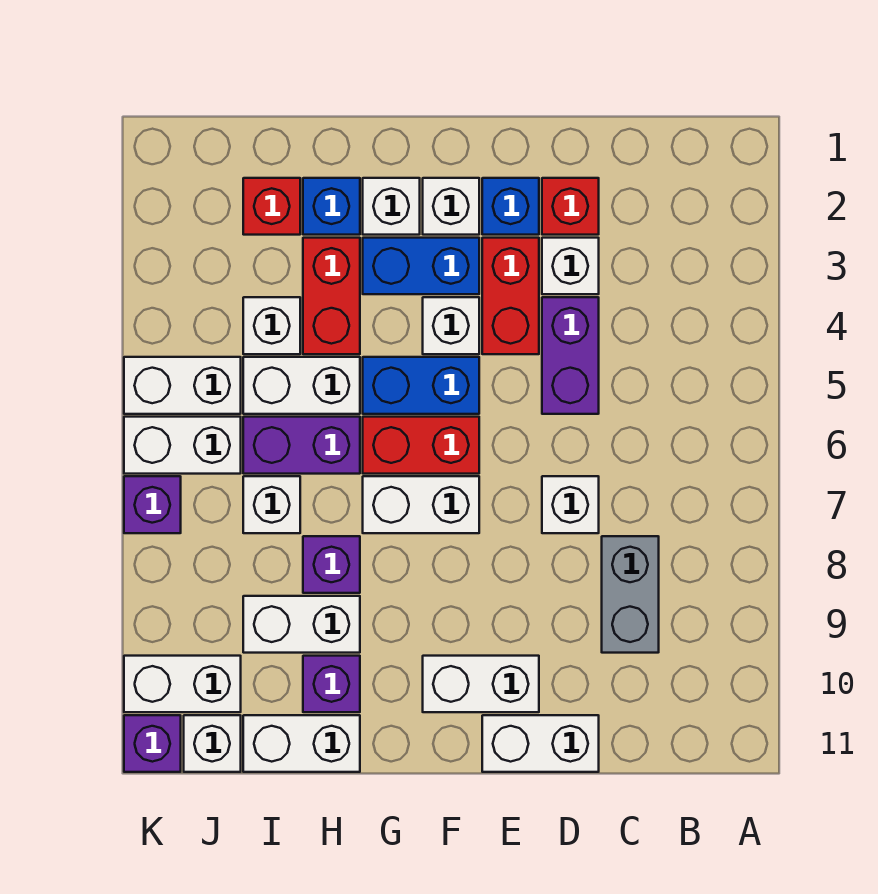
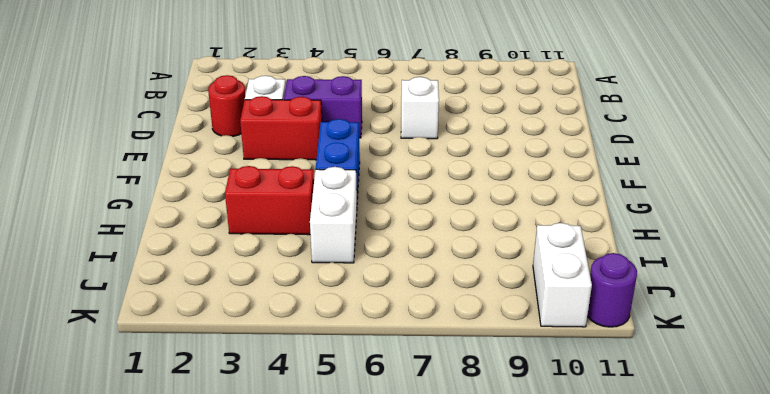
red 1x1 round brick [208,75,246,136] -> red 1x1 brick [542,178,599,235]
purple 1x1 round brick [587,253,637,327] -> purple 1x1 brick [124,715,181,772]
none -> grey 1x2 brick [602,536,659,653]
none -> white 1x2 brick [482,715,599,772]
none -> blue 1x1 brick [482,178,539,235]
none -> white 1x2 brick [423,656,539,712]

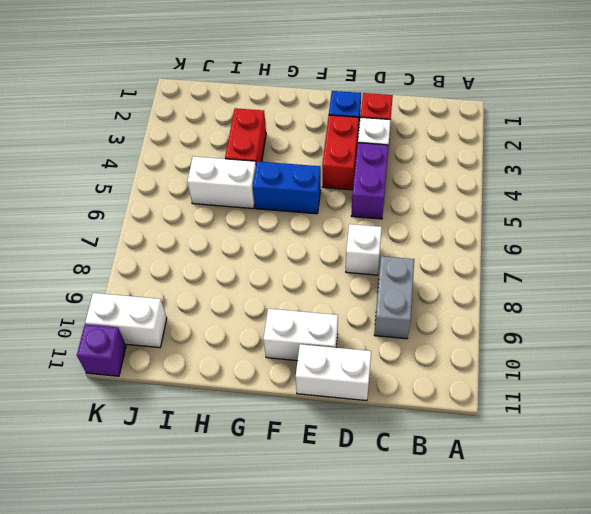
none -> white 1x1 brick [423,178,479,235]
none -> blue 1x2 brick [363,238,479,294]
none -> white 1x1 brick [423,297,479,354]
none -> red 1x2 brick [363,417,479,474]

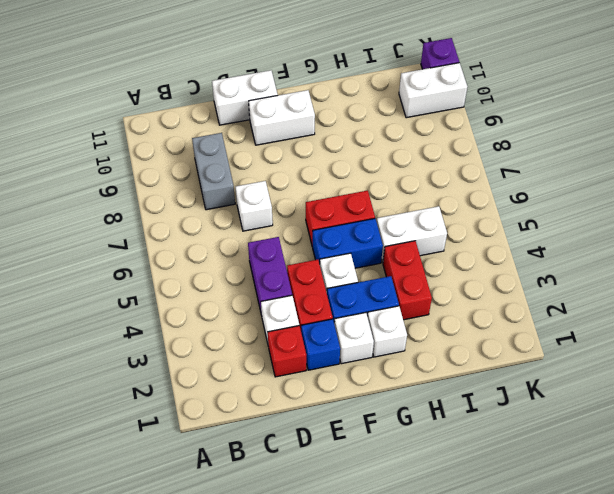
none -> white 1x2 brick [363,476,479,533]
none -> blue 1x1 brick [303,178,360,235]
none -> purple 1x2 brick [243,417,360,474]
none -> purple 1x1 brick [303,536,360,593]

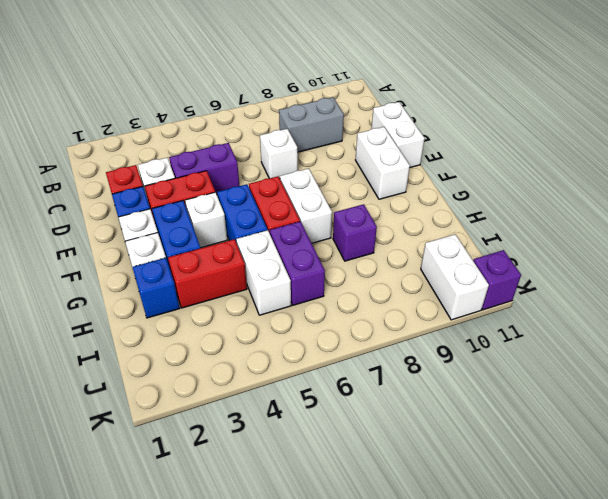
none -> white 1x2 brick [243,596,360,653]
none -> purple 1x1 brick [303,656,360,712]
none -> white 1x2 brick [243,715,360,772]
none -> red 1x1 brick [243,178,300,235]

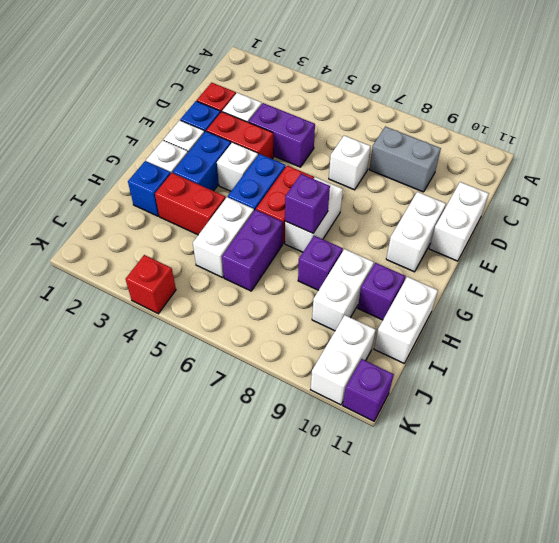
purple 1x1 brick [285,174,330,233] -> purple 1x1 brick moved to [124,476,181,533]
red 1x1 brick [126,255,176,314] -> red 1x1 brick moved to [243,178,300,235]
none -> white 1x1 brick [243,297,300,354]
none -> white 1x1 brick [243,476,300,533]
none -> white 1x2 brick [124,357,241,414]
none -> white 1x2 brick [124,417,241,474]

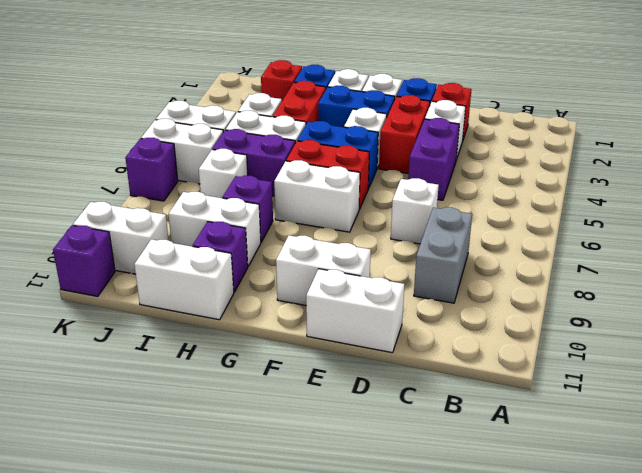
none -> white 1x1 brick [184,715,241,772]

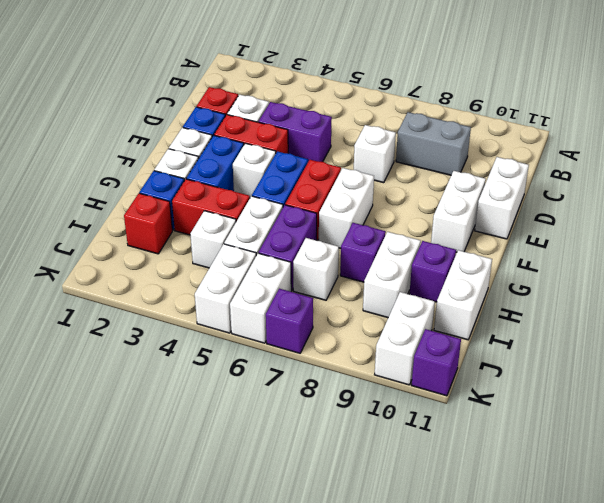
none -> white 1x1 brick [184,715,241,772]

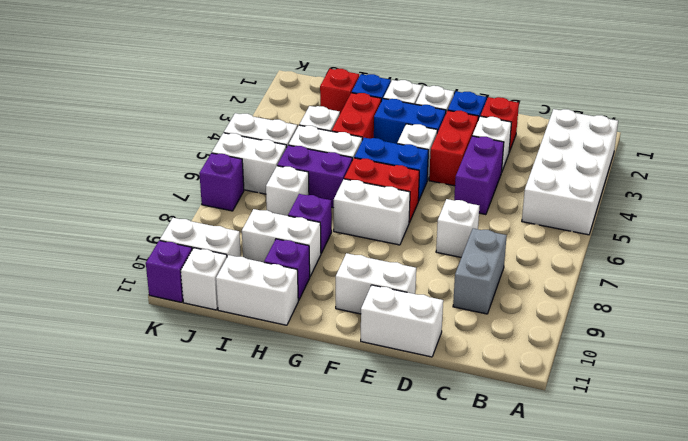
white 2x4 brick [522,109,618,235] -> none

